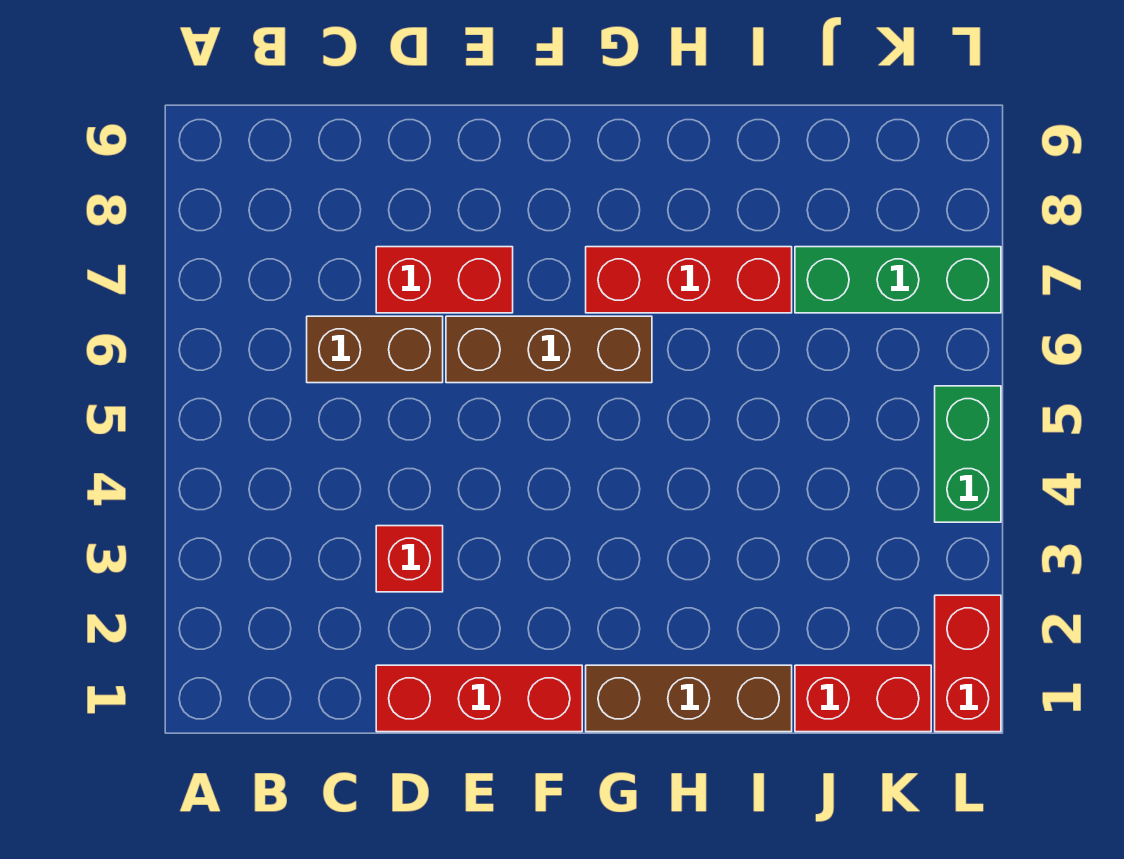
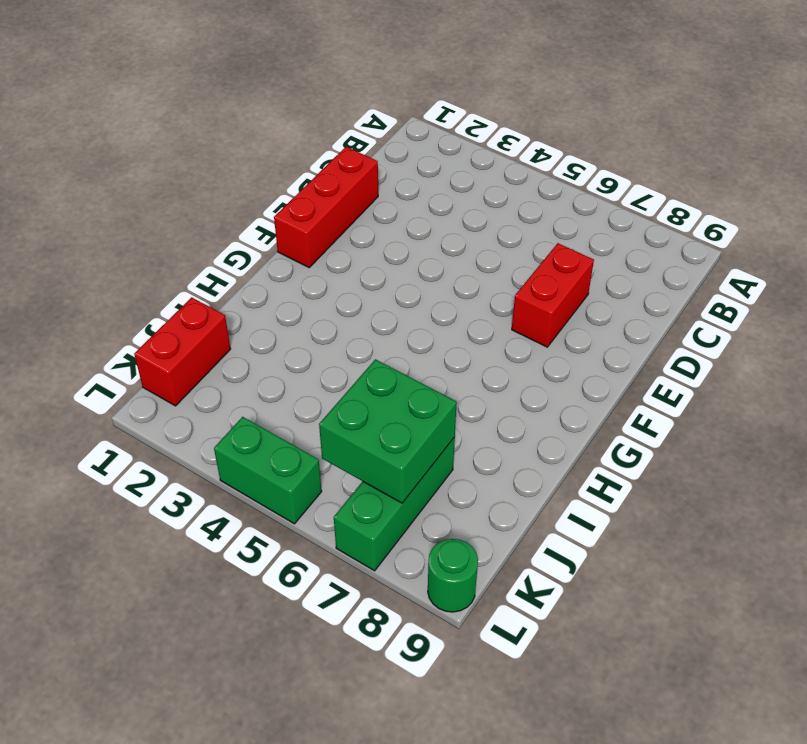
green 2x2 brick [319,359,457,503] -> none
green 1x1 round brick [428,539,478,612] -> none
none -> brown 1x2 brick [307,316,443,383]
none -> red 1x1 brick [376,526,443,592]

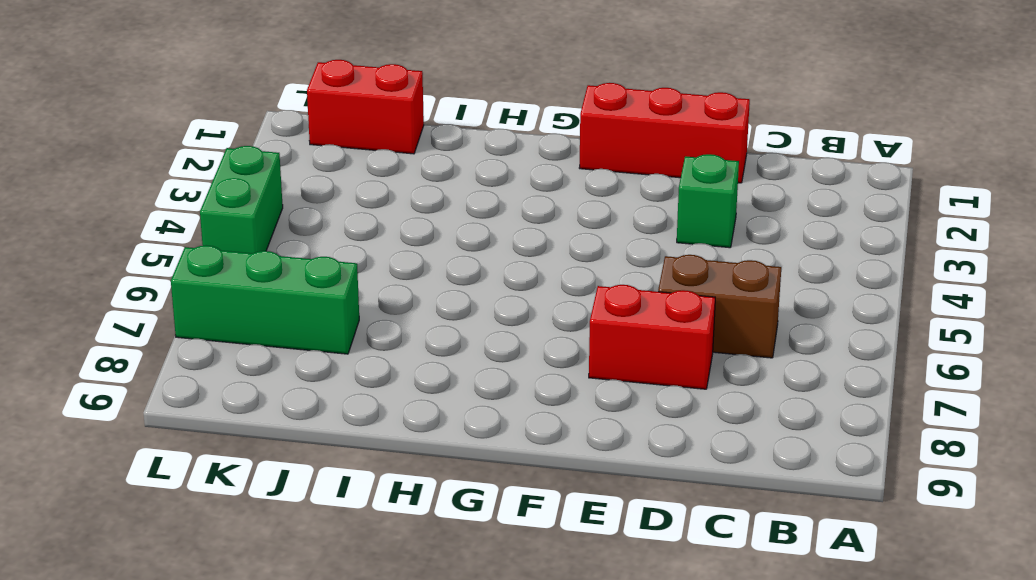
green 1x1 brick [677,154,739,248] -> red 1x1 brick [376,526,443,592]
none -> brown 1x3 brick [446,316,652,383]
none -> brown 1x3 brick [586,665,792,732]

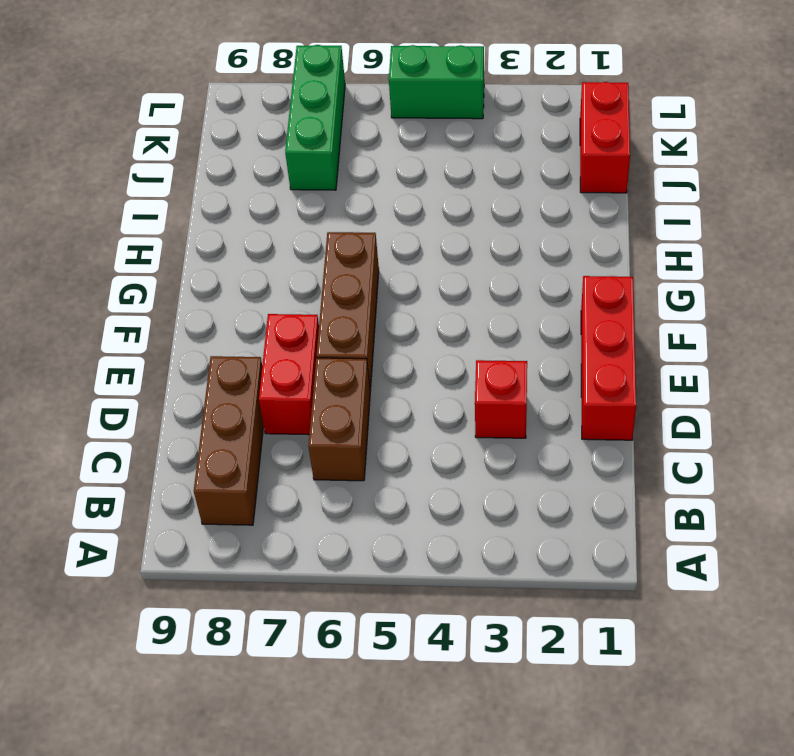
brown 1x3 brick [194,356,264,525] -> brown 1x3 brick moved to [586,665,792,732]
none -> red 1x3 brick [586,247,792,313]
none -> red 1x2 brick [935,595,1001,732]

